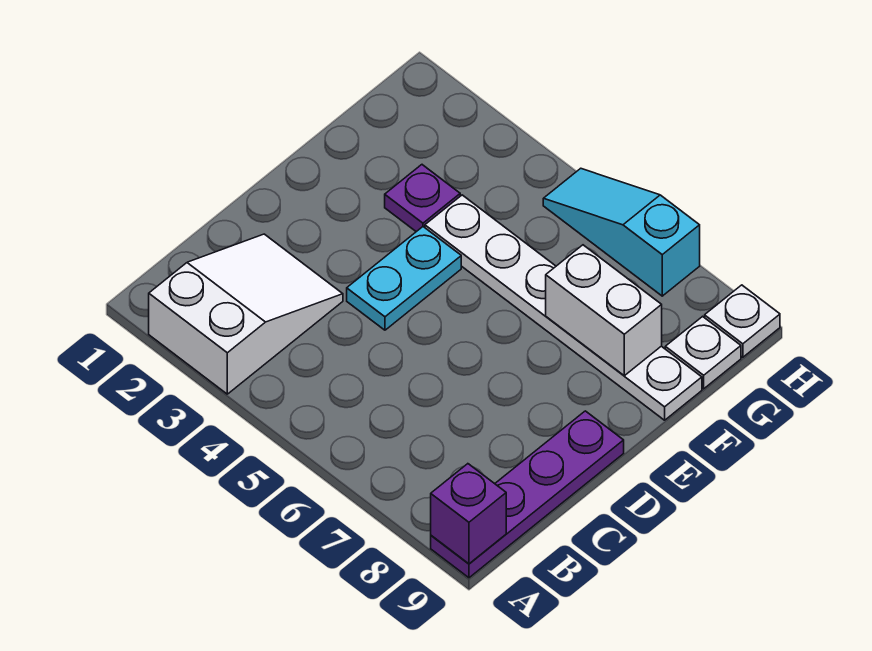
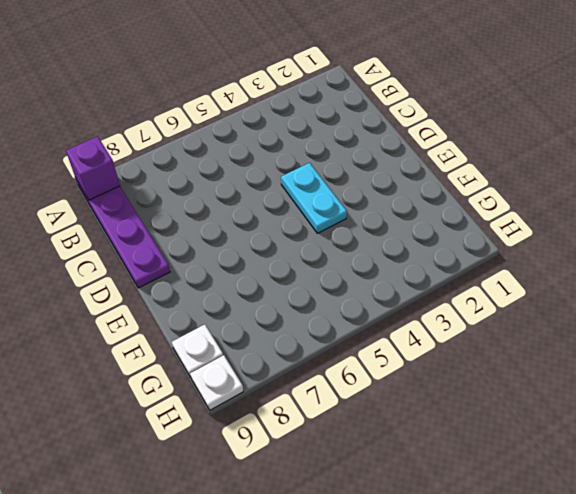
none -> white 2x3 slope [149,234,343,394]
none -> purple 1x1 plate [385,165,460,232]

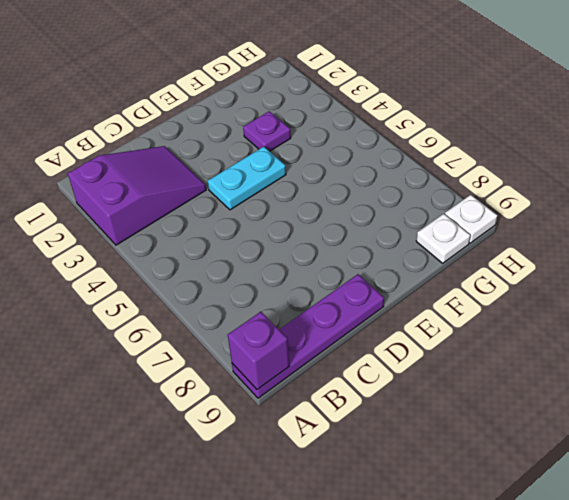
purple 2x3 slope [68,146,206,245] -> white 2x3 slope [149,234,343,394]
none -> white 1x6 plate [425,195,702,420]
none -> cyan 1x3 slope [543,168,700,296]

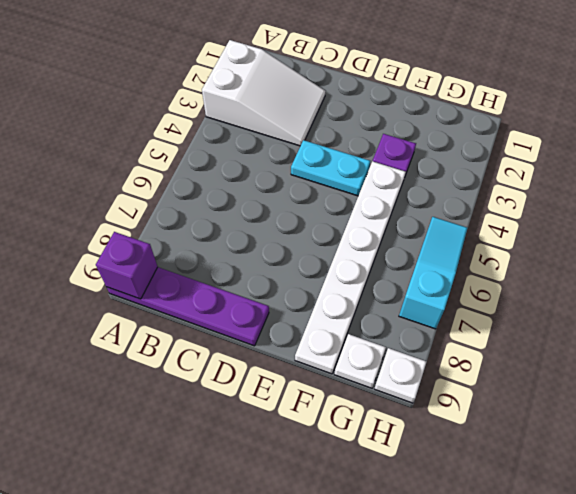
none -> white 1x2 brick [546,245,662,376]

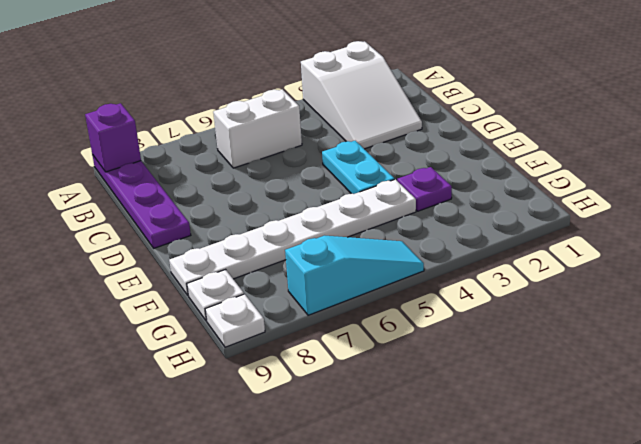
white 1x2 brick [213,89,302,168] -> white 1x2 brick moved to [546,245,662,376]

